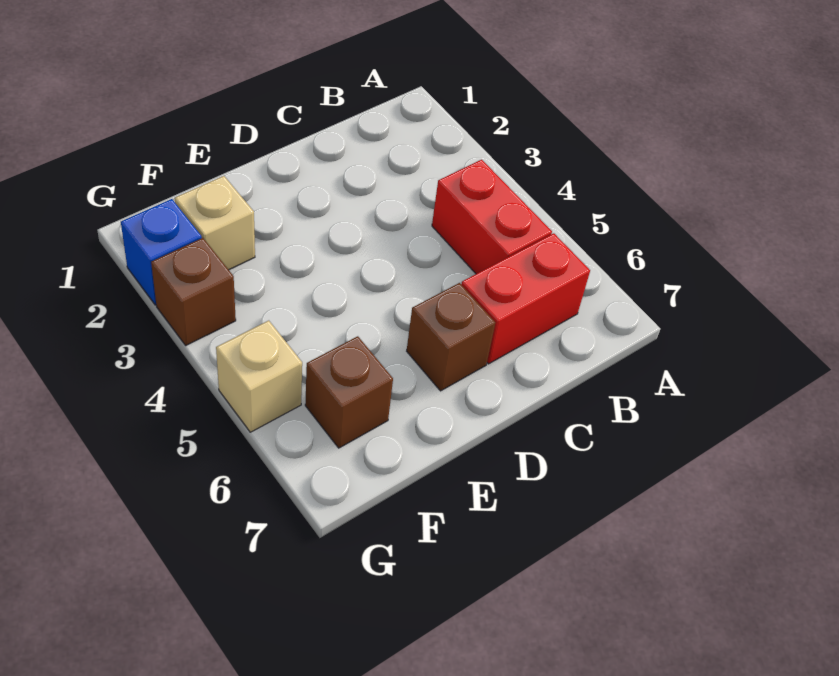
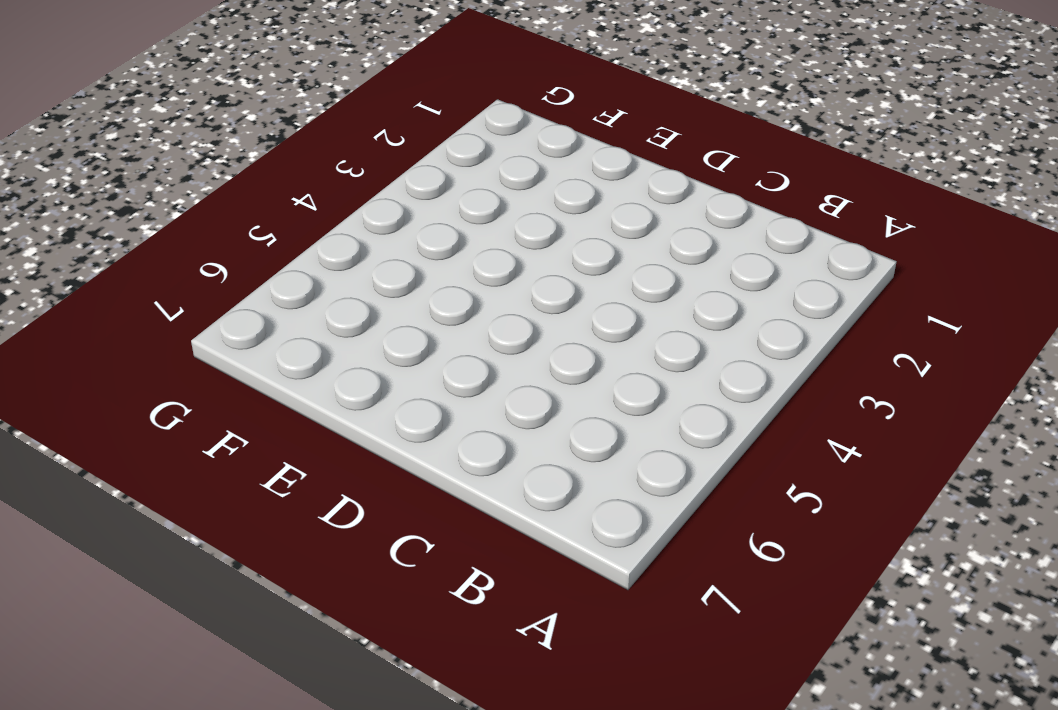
none -> red 1x2 brick [432,160,552,274]
none -> red 1x2 brick [461,233,590,364]

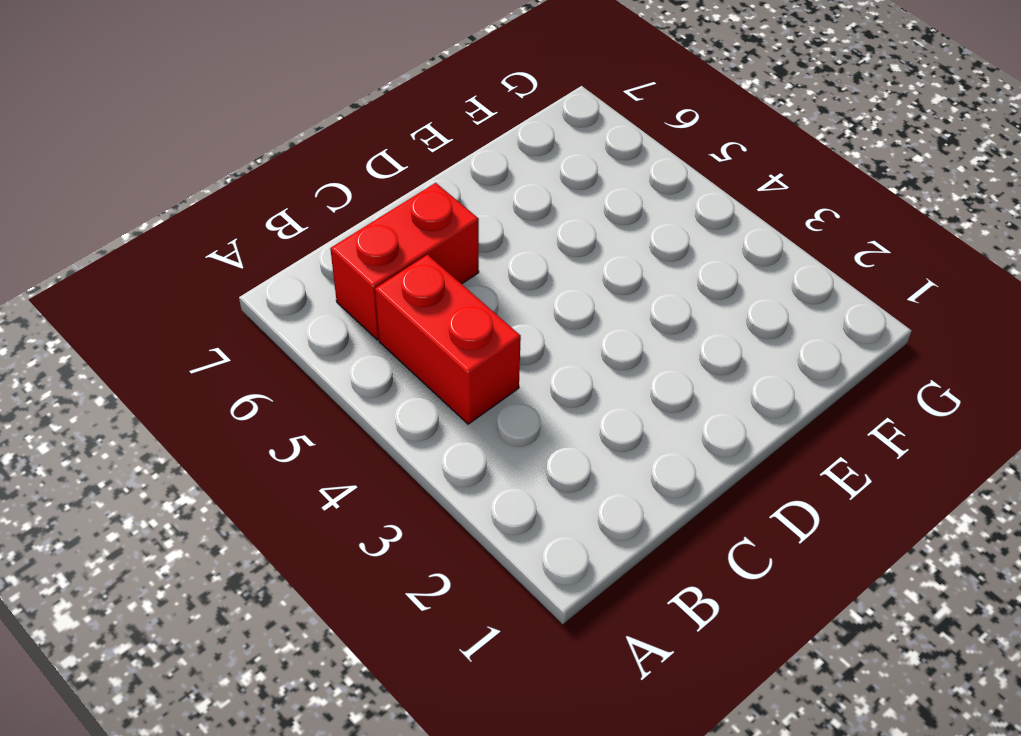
none -> brown 1x1 brick [407,283,495,391]
none -> tan 1x1 brick [175,176,255,270]

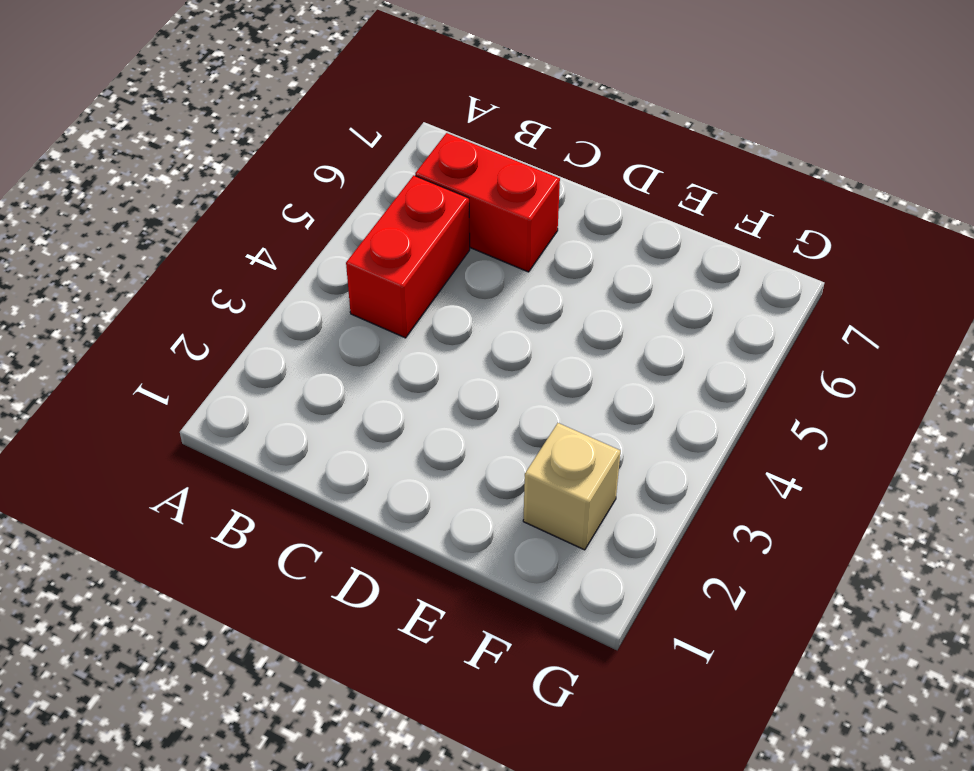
none -> brown 1x1 brick [407,283,495,391]
none -> brown 1x1 brick [305,336,393,448]

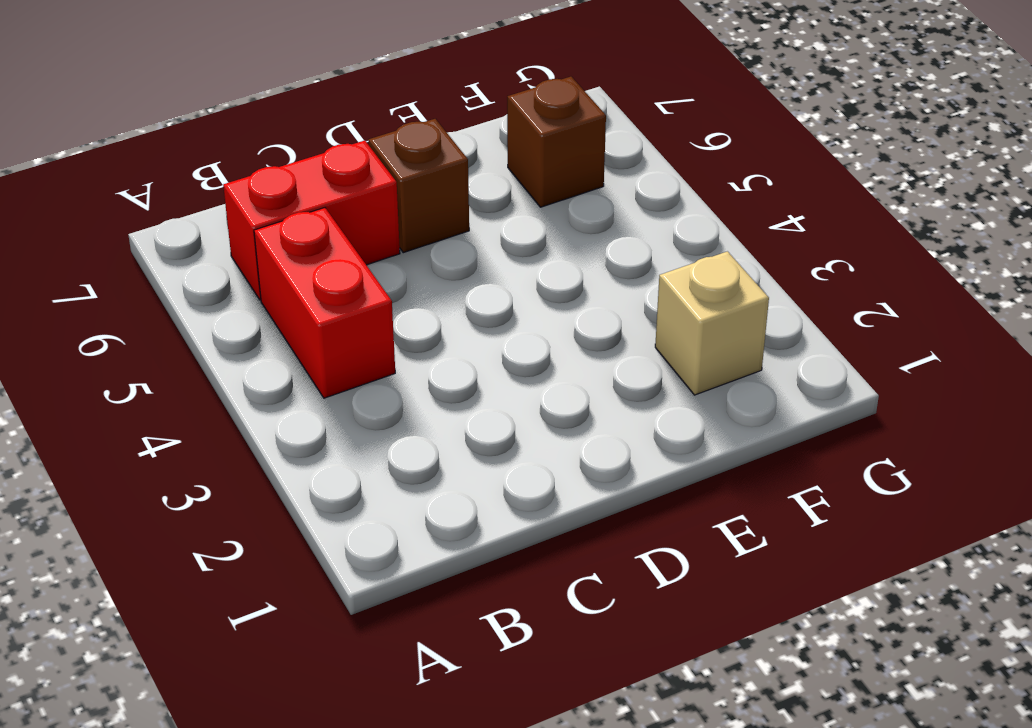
none -> blue 1x1 brick [121,199,202,305]
none -> brown 1x1 brick [151,238,236,345]

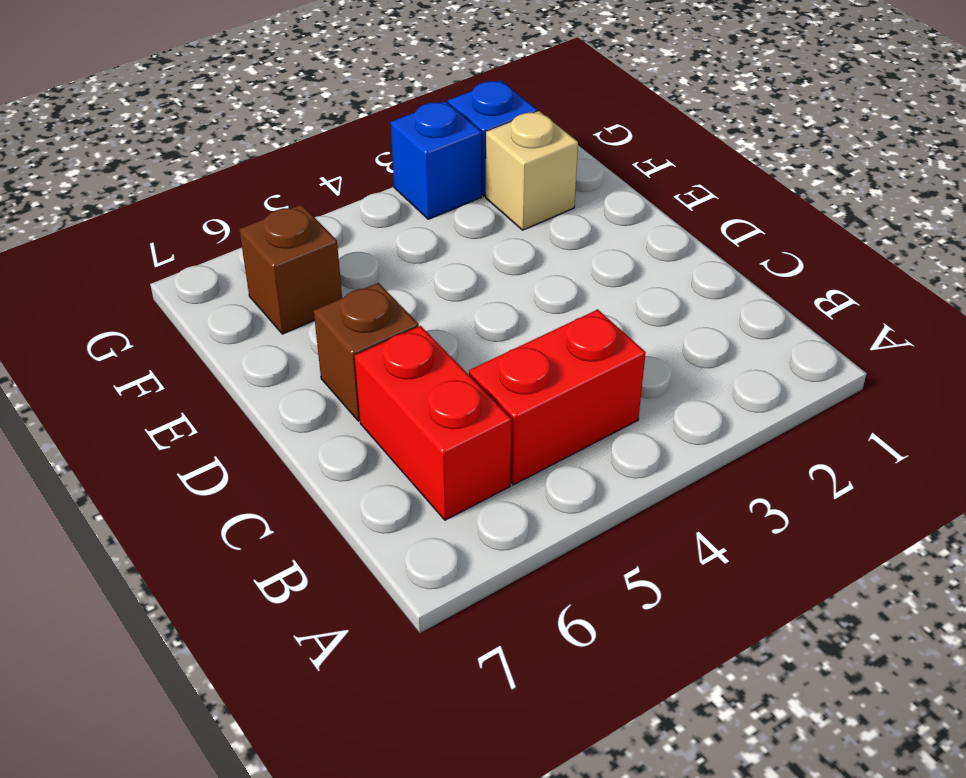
blue 1x1 brick [391,101,481,219] -> brown 1x1 brick [151,238,236,345]
none -> tan 1x1 brick [216,321,302,432]

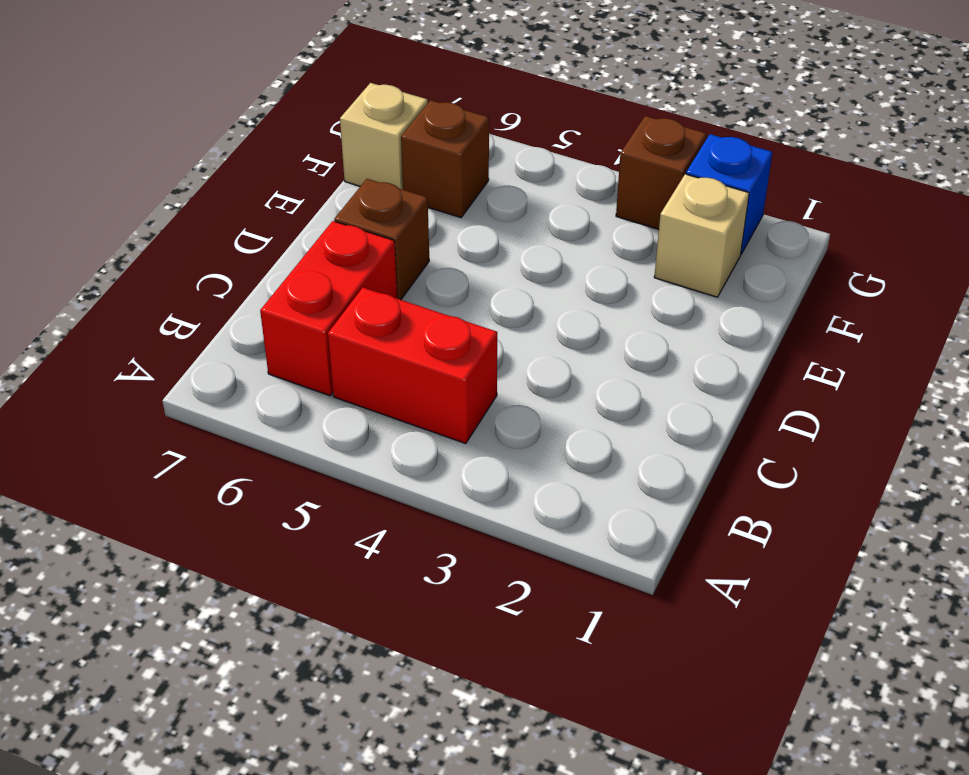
tan 1x1 brick [340,83,428,190] -> tan 1x1 brick moved to [216,321,302,432]

